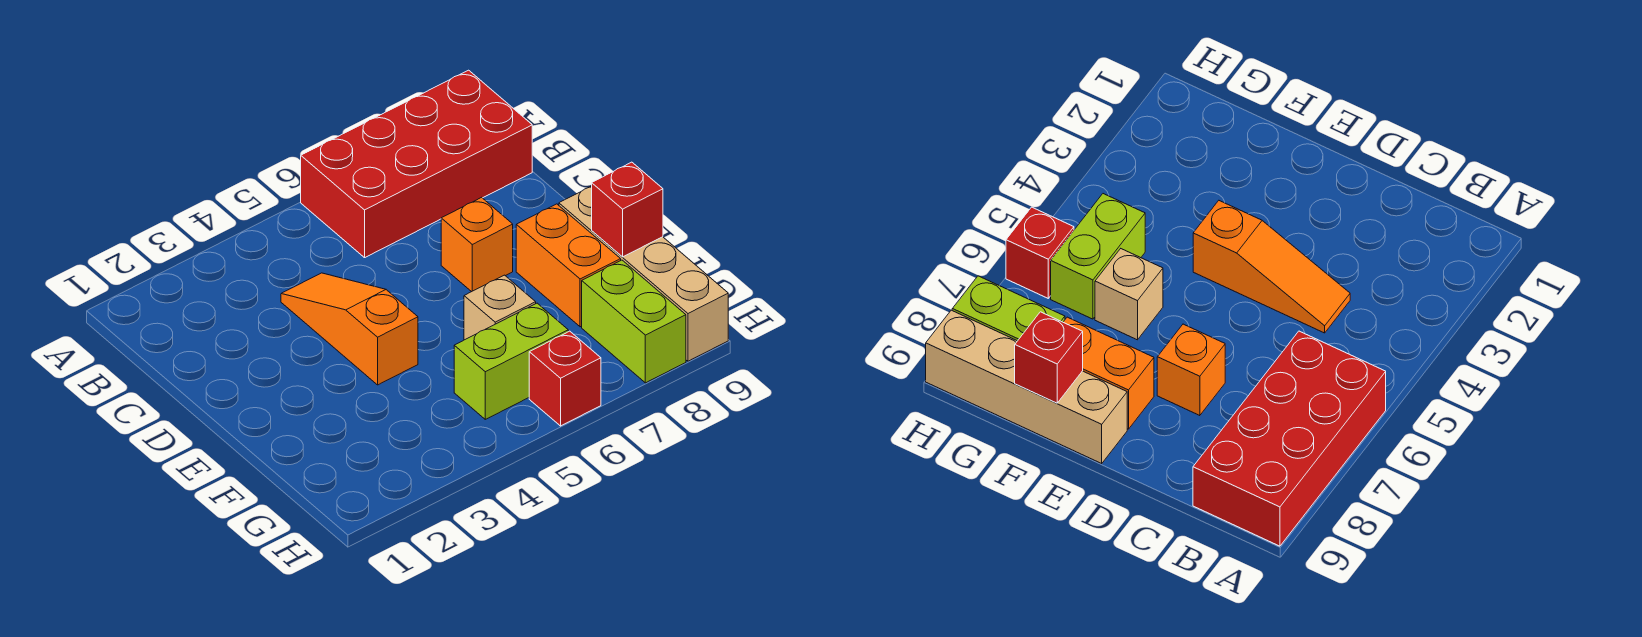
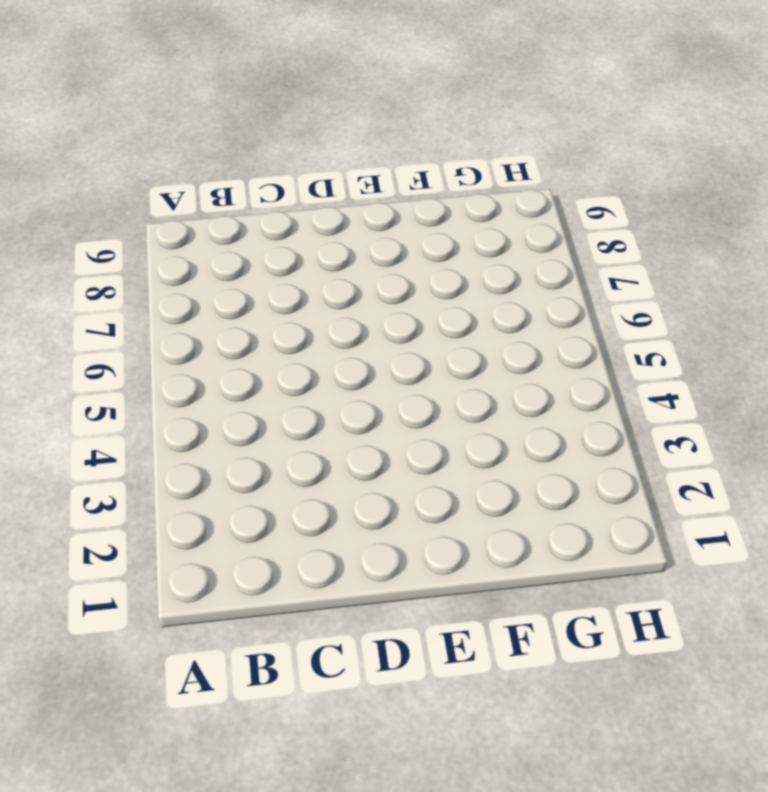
none -> red 2x4 brick [301,70,532,258]
none -> orange 1x3 slope [281,273,418,385]

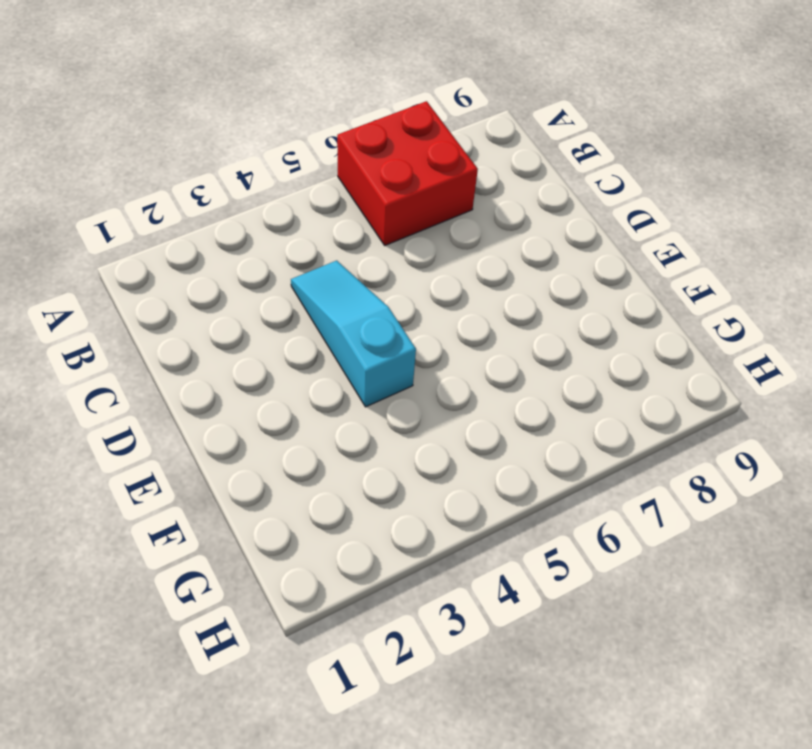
red 2x2 brick [337,101,478,245] -> red 2x4 brick [301,70,532,258]
cyan 1x3 slope [291,261,416,407] -> orange 1x3 slope [281,273,418,385]
none -> orange 1x1 brick [441,197,513,292]
none -> orange 1x2 brick [516,204,621,327]

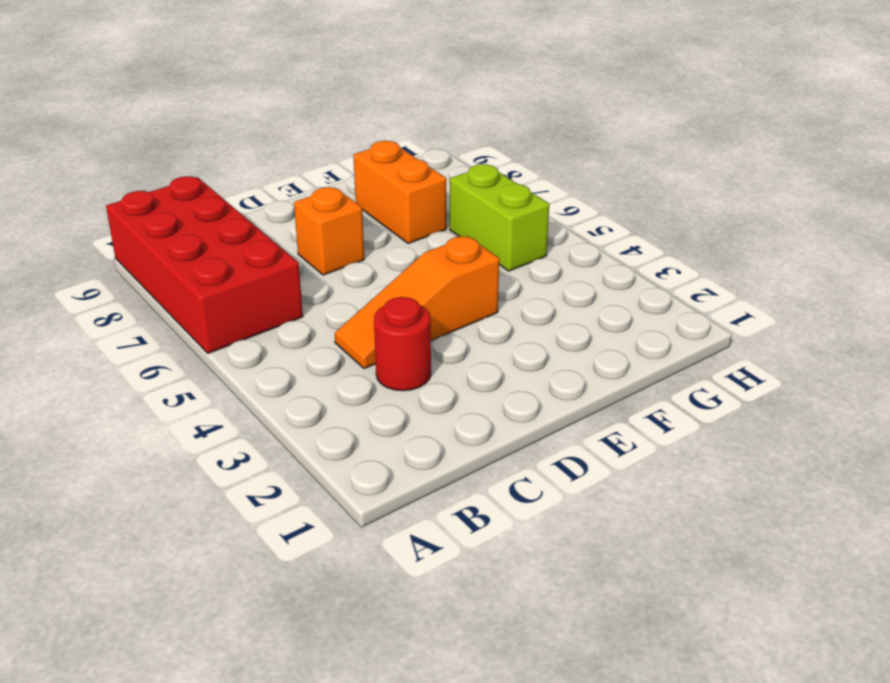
red 1x1 round brick [374,297,431,391] -> none
orange 1x2 brick [353,141,446,244] -> orange 1x2 brick turned to [516,204,621,327]
none -> tan 1x4 brick [559,186,728,361]
none -> tan 1x1 brick [464,275,536,340]

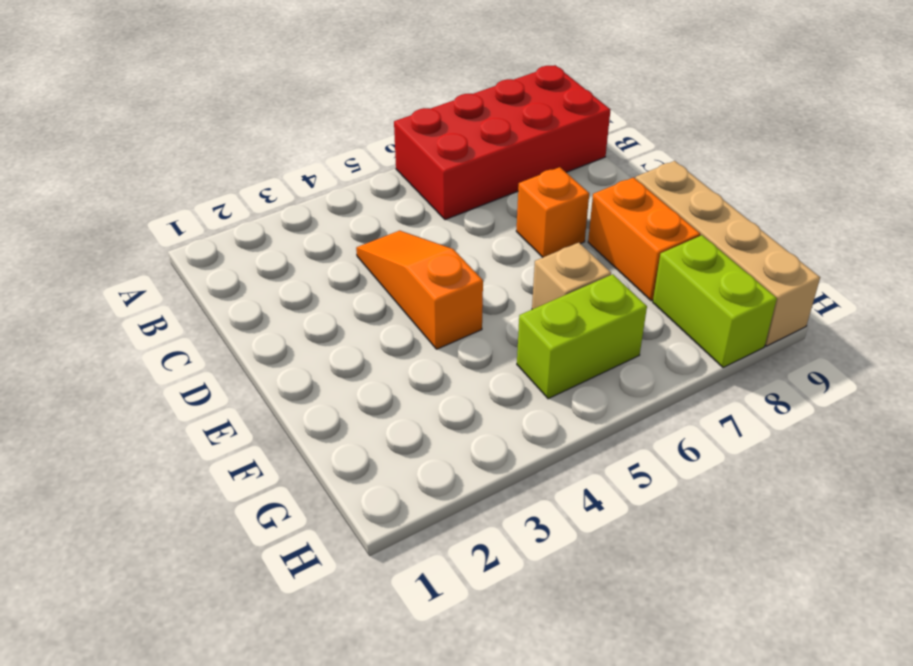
none -> red 1x1 brick [529,331,601,426]
none -> red 1x1 brick [592,162,663,257]

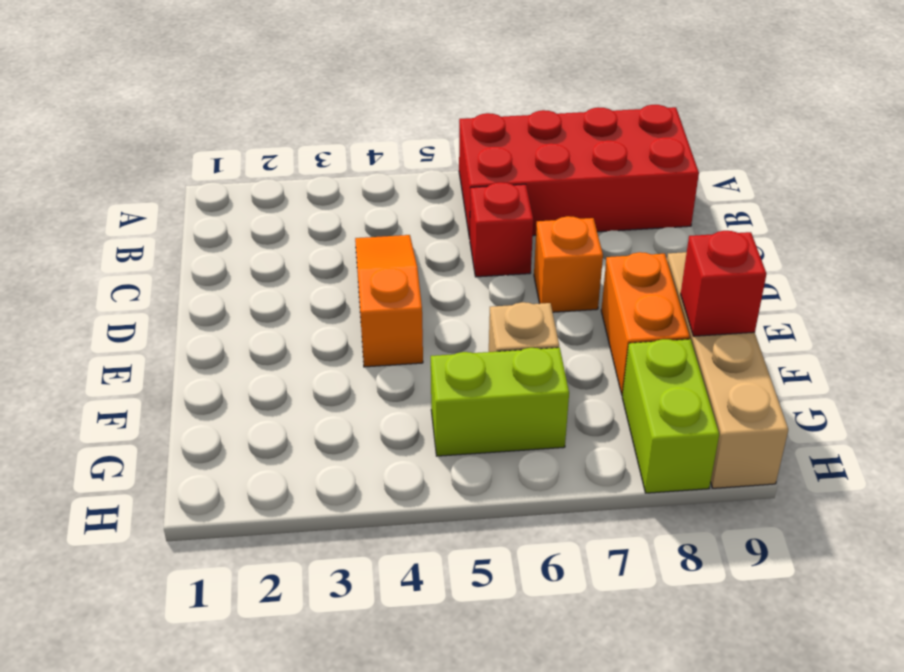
red 1x1 brick [470,182,533,277] -> red 1x1 brick moved to [529,331,601,426]

